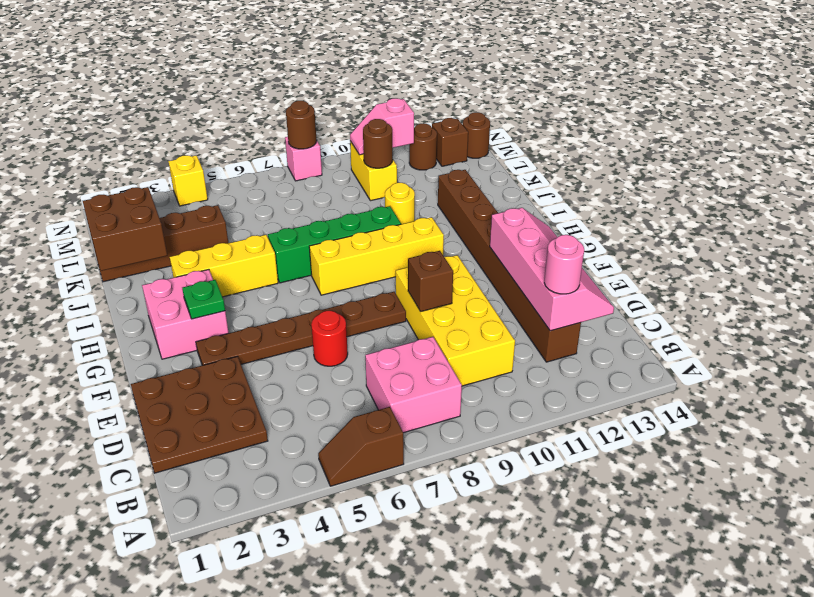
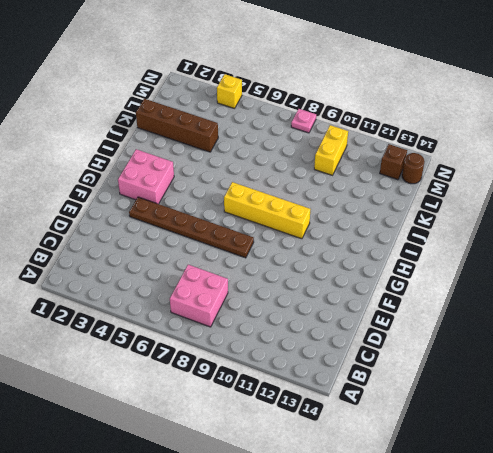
pink 1x1 plate [291,109,316,133] -> pink 1x1 brick [285,137,322,181]
none -> brown 1x2 slope [318,407,404,486]
none -> brown 3x3 plate [131,356,268,473]
none -> yellow 2x4 brick [396,255,515,386]

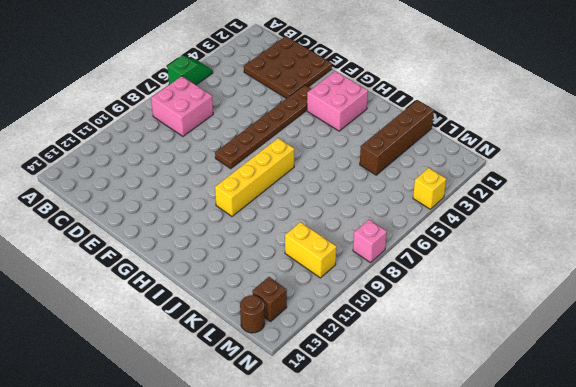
green 1x2 slope [167,56,213,85] -> brown 1x2 slope [318,407,404,486]
none -> yellow 2x4 brick [396,255,515,386]
none -> brown 1x8 brick [438,170,581,362]
none -> red 1x1 round brick [311,311,348,366]

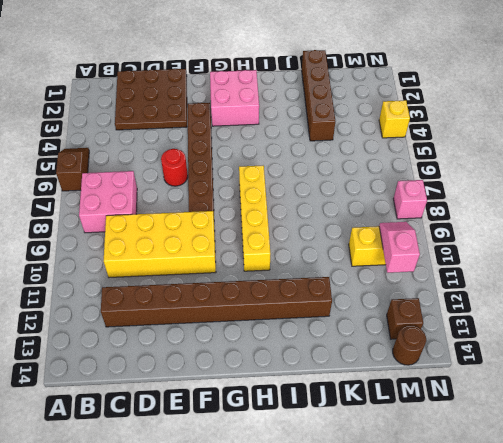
none -> yellow 1x3 brick [170,235,278,297]
none -> green 1x4 brick [268,206,401,283]
none -> yellow 1x1 round brick [385,183,415,224]

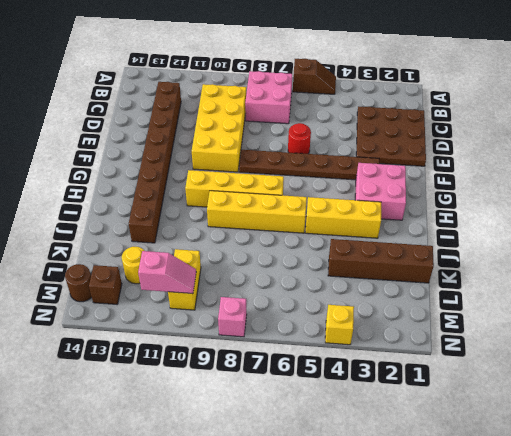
yellow 1x4 brick [207,191,307,233] -> green 1x4 brick [268,206,401,283]
yellow 1x1 round brick [122,247,144,284] -> yellow 1x1 round brick moved to [385,183,415,224]
none -> brown 1x1 round brick [409,123,437,170]
none -> pink 2x4 slope [490,208,614,331]
none -> brown 1x1 brick [408,251,453,311]

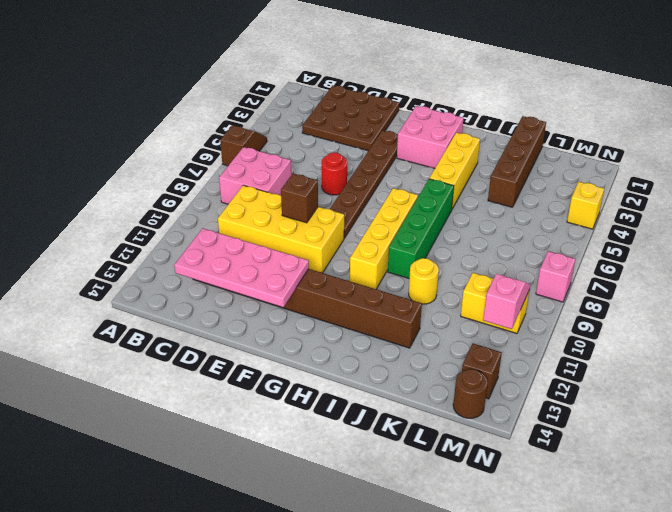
pink 2x4 plate [174,228,309,307] -> pink 2x4 slope [490,208,614,331]
none -> brown 1x1 round brick [409,123,437,170]
none -> green 1x1 plate [182,280,225,319]
none -> brown 2x2 brick [83,187,167,271]

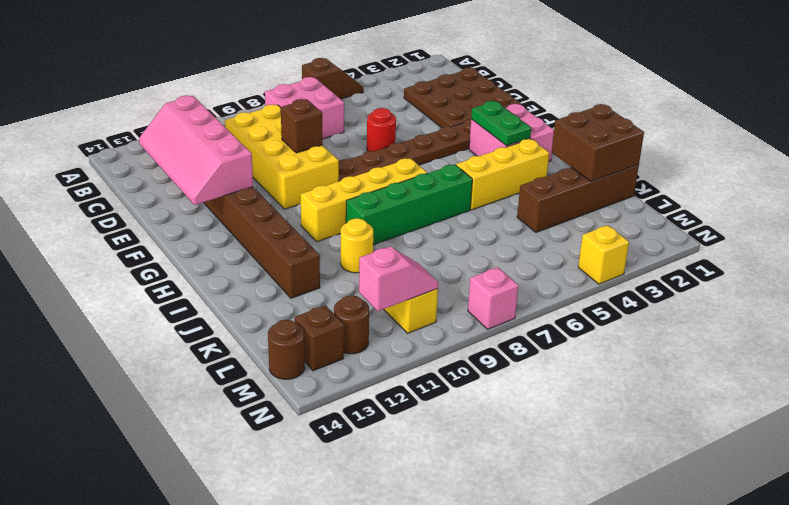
green 1x2 plate [471,101,531,146] -> green 1x1 plate [182,280,225,319]
none -> brown 1x1 round brick [363,119,393,168]
none -> brown 1x1 round brick [286,101,317,149]
none -> pink 1x1 round brick [544,235,584,294]

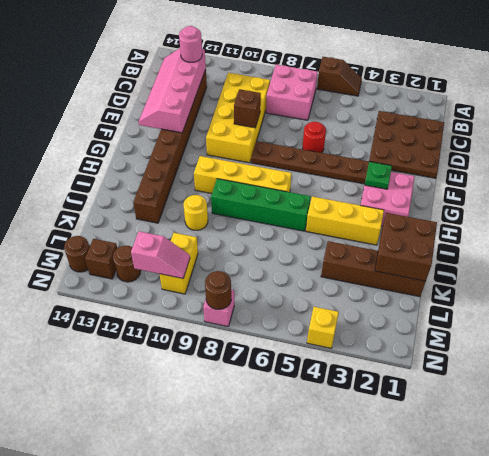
none -> brown 1x1 round brick [363,119,393,168]

